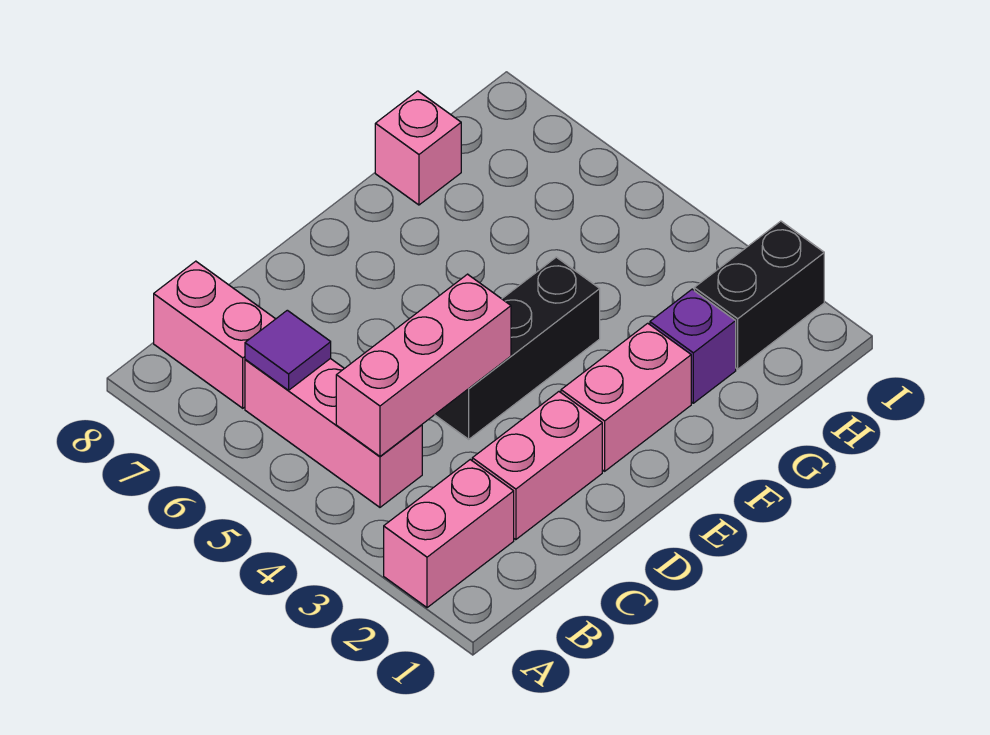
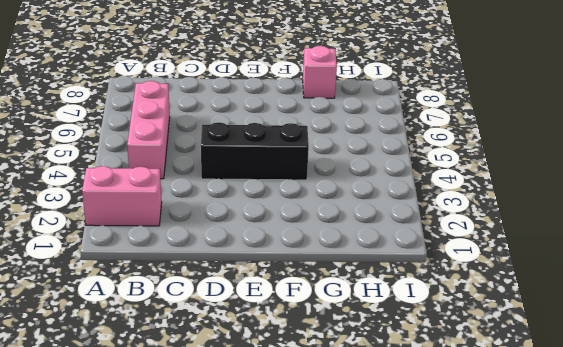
none -> pink 1x2 brick [154,261,275,408]
none -> pink 1x2 brick [472,392,602,540]

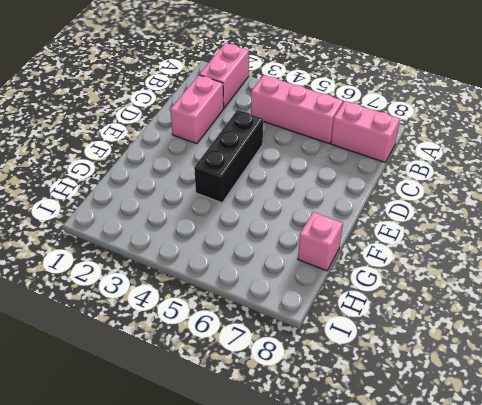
none -> pink 1x2 brick [561,323,691,471]
none -> purple 1x1 brick [650,289,736,403]

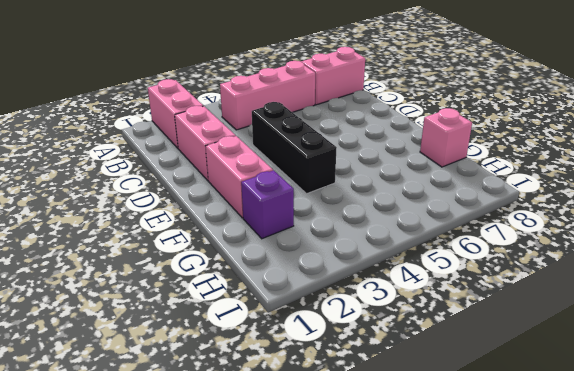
none -> black 1x2 brick [694,221,824,369]
none -> pink 1x3 brick [336,274,511,456]

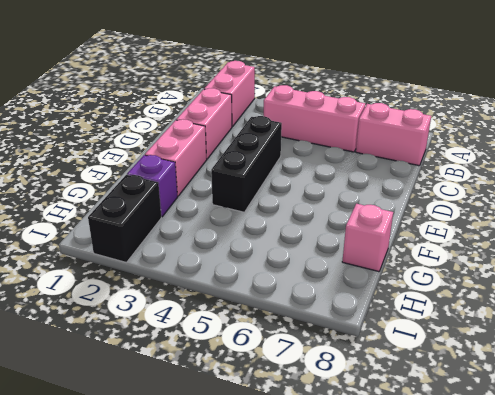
none -> pink 1x3 brick [336,274,511,456]
none -> purple 1x1 tile [245,310,331,390]

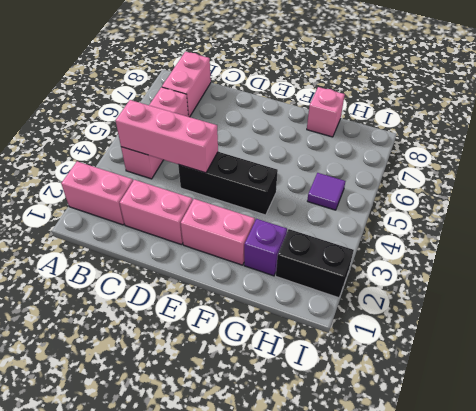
purple 1x1 tile [307,173,345,210] -> purple 1x1 tile moved to [245,310,331,390]

